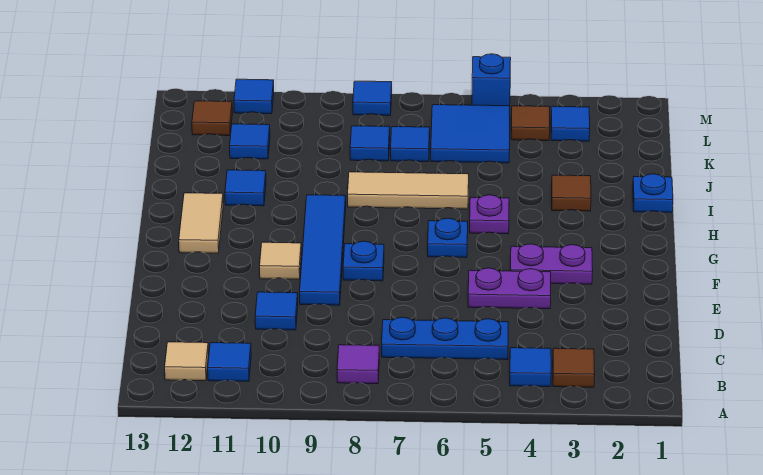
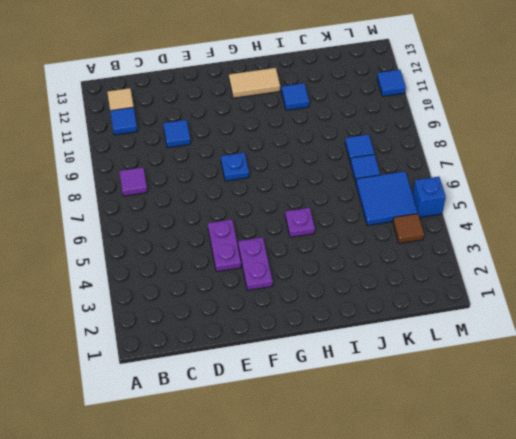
none -> brown 1x1 tile [553,348,595,387]
none -> blue 1x1 tile [510,348,551,387]
none -> blue 1x3 plate [382,317,508,360]

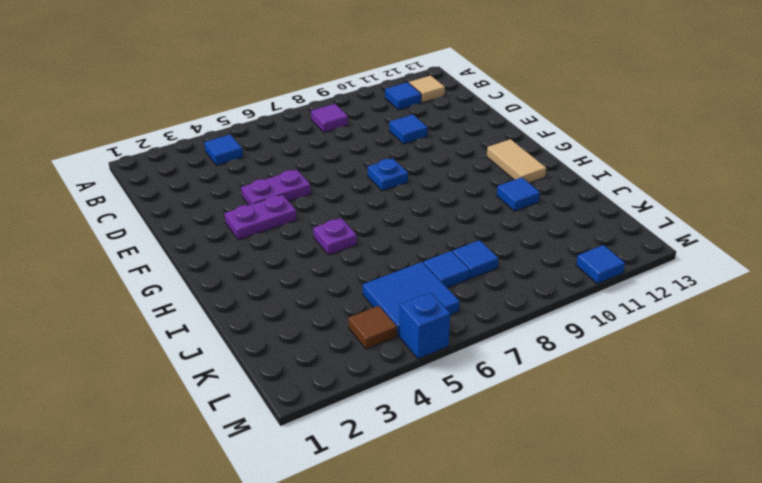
none -> brown 1x1 tile [553,348,595,387]
none -> blue 1x3 plate [382,317,508,360]
none -> blue 1x4 tile [300,195,346,305]

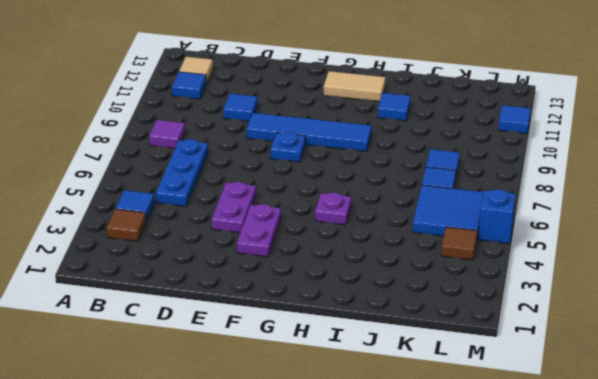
none -> tan 1x1 tile [260,242,301,279]
none -> blue 1x1 plate [428,218,468,258]
none -> blue 1x1 plate [633,174,673,213]

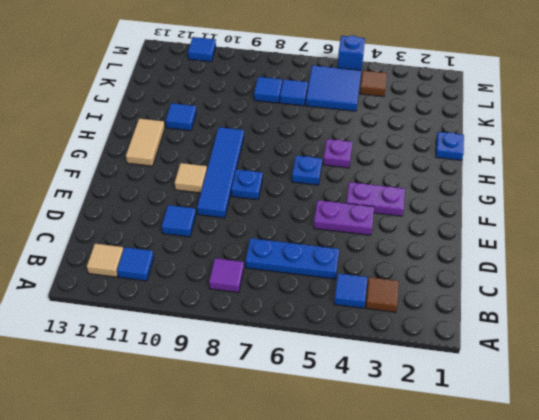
none -> brown 1x1 tile [552,175,591,211]
none -> tan 1x3 tile [348,172,469,209]
none -> blue 1x1 tile [230,124,270,159]

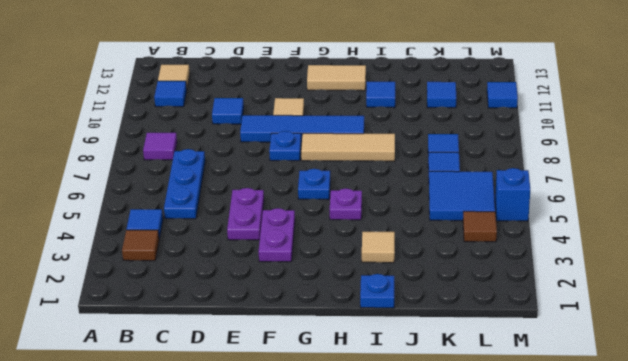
tan 1x3 tile [301,133,395,161] -> tan 1x3 tile turned to [348,172,469,209]
tan 1x1 tile [362,232,395,263] -> brown 1x1 tile [552,175,591,211]
none -> blue 1x1 tile [551,106,590,141]
none -> brown 1x1 tile [192,101,232,136]
none -> blue 1x1 tile [353,81,392,116]

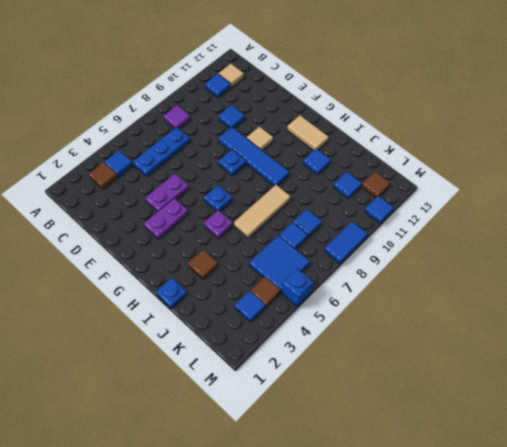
blue 1x2 tile [325,222,367,264] -> blue 1x1 tile [353,81,392,116]

